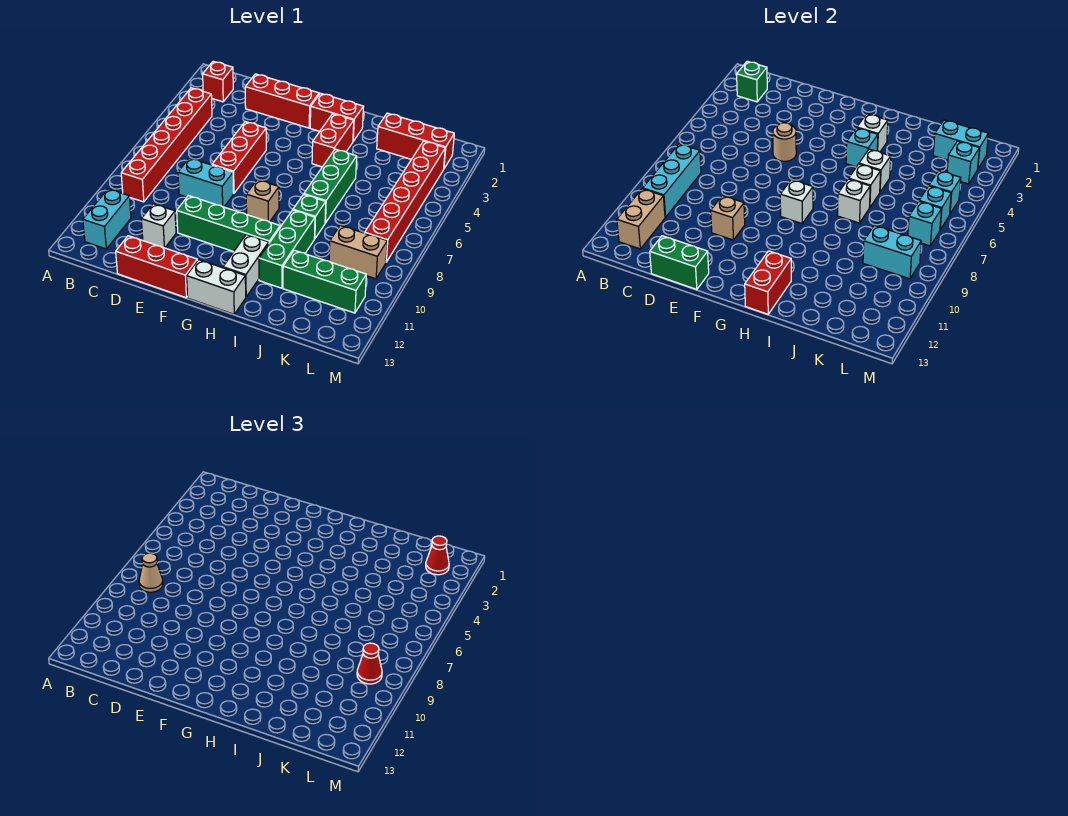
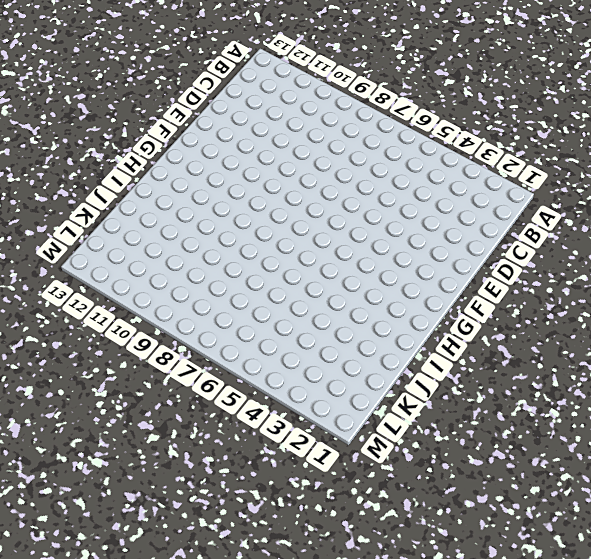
none -> red 1x1 brick [203,61,233,102]
none -> red 1x6 brick [121,88,212,202]
none -> cyan 1x2 brick [83,189,131,249]
none -> red 1x3 brick [245,74,319,128]

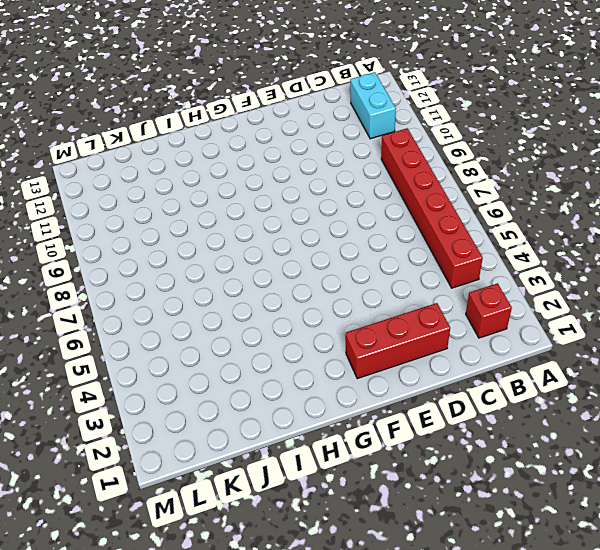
none -> cyan 1x2 brick [178,158,234,207]
none -> white 1x1 brick [141,204,176,248]
none -> red 1x3 brick [116,236,197,298]
none -> red 1x3 brick [212,122,266,193]

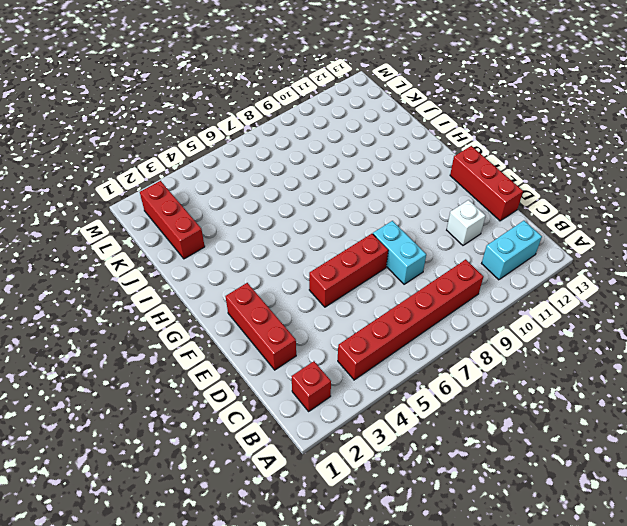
none -> green 1x4 brick [177,196,280,252]
none -> red 1x2 brick [310,93,364,141]
none -> tan 1x1 brick [246,180,279,222]
none -> white 1x2 brick [187,260,246,314]

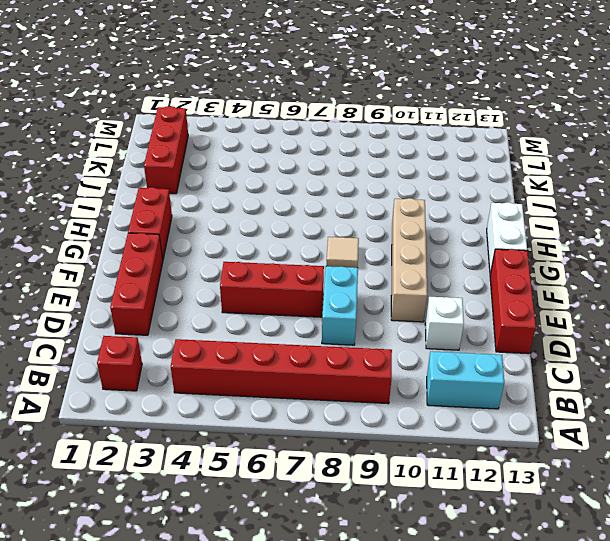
tan 1x4 brick [391,198,427,322] -> green 1x4 brick [177,196,280,252]
tan 1x1 tile [327,237,359,268] -> tan 1x1 brick [246,180,279,222]
none -> red 1x2 brick [312,114,354,167]
none -> white 1x2 brick [223,234,269,297]
none -> green 1x3 brick [304,149,357,223]
none -> green 1x1 brick [293,194,326,239]

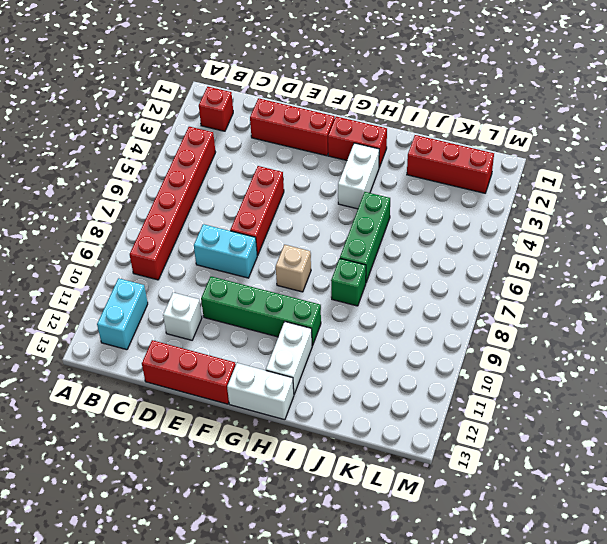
white 1x2 brick [338,143,379,209] -> red 1x2 brick [312,114,354,167]
none -> green 1x3 brick [259,210,315,288]
none -> green 1x3 brick [283,250,366,313]
none -> tan 1x2 brick [329,225,387,279]
none -> red 1x6 brick [365,141,445,262]

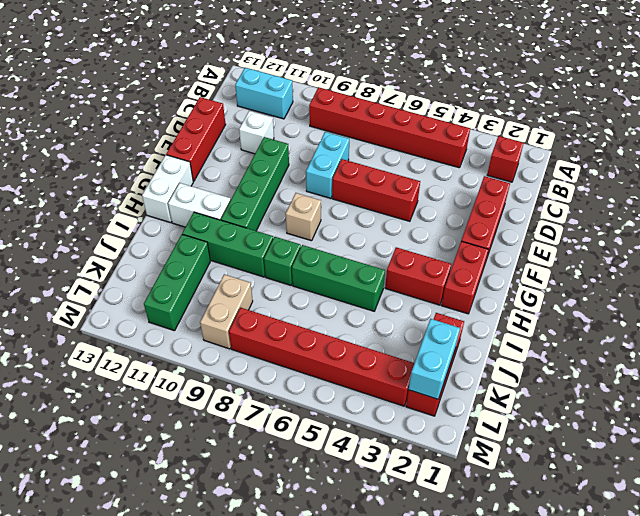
none -> green 1x1 brick [737,61,767,102]
none -> cyan 1x3 brick [643,144,701,217]
none -> tan 1x2 brick [617,189,665,249]
none -> green 1x2 brick [650,236,709,290]

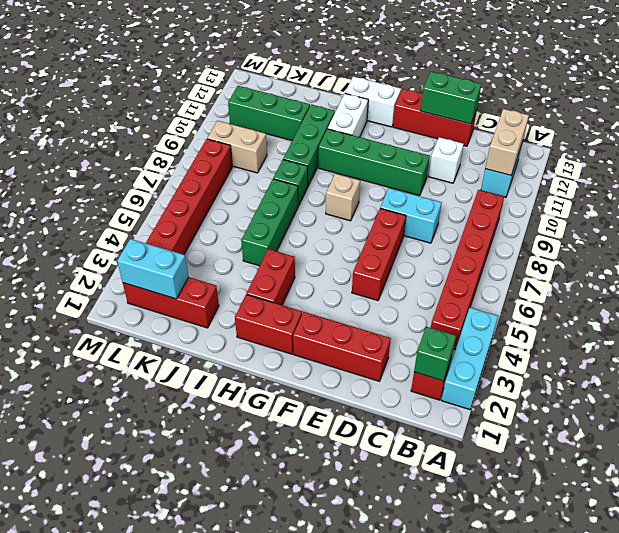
cyan 1x3 brick [441,308,498,410] -> cyan 1x3 brick moved to [643,144,701,217]
none -> tan 1x1 round brick [773,123,796,161]
none -> tan 1x1 brick [711,196,745,240]
none -> white 1x1 brick [780,180,813,223]
none -> white 1x1 brick [857,114,888,152]

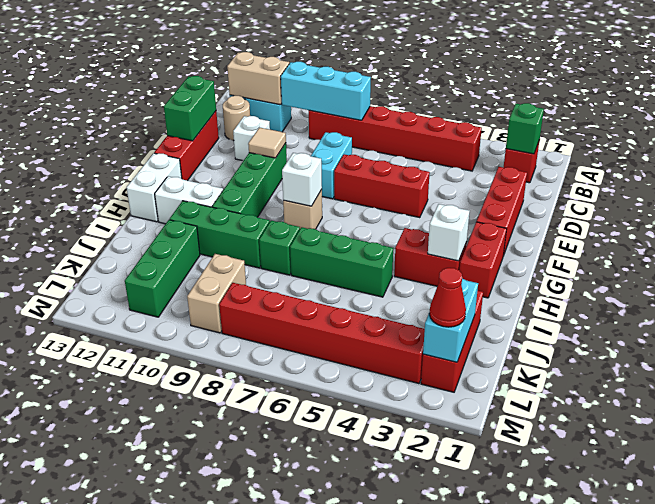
tan 1x1 round brick [223,96,250,141] -> tan 1x1 round brick moved to [773,123,796,161]
tan 1x1 tile [248,127,286,158] -> tan 1x1 brick [711,196,745,240]
none -> cyan 1x1 brick [846,128,878,167]
none -> red 1x2 brick [745,251,791,314]
none -> white 1x1 brick [859,149,891,192]
none -> white 1x1 brick [849,164,881,208]

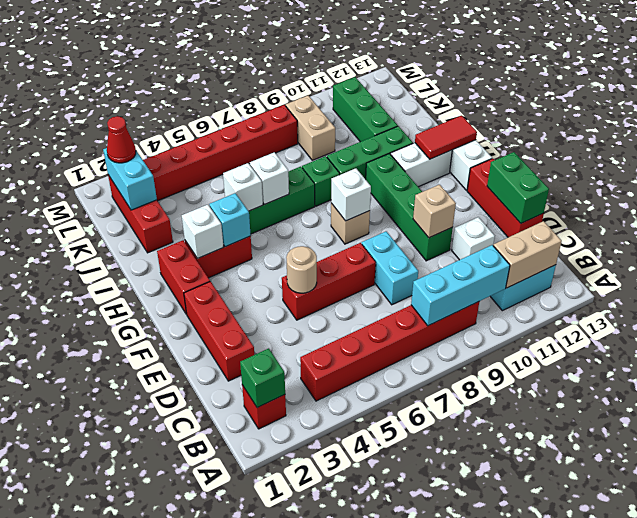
red 1x2 tile [415,116,477,159] -> red 1x2 brick [745,251,791,314]
none -> white 1x1 brick [837,179,870,223]
none -> cyan 1x2 brick [863,225,921,279]
none -> cyan 1x1 brick [947,141,979,184]
none -> cyan 1x1 brick [929,171,961,214]

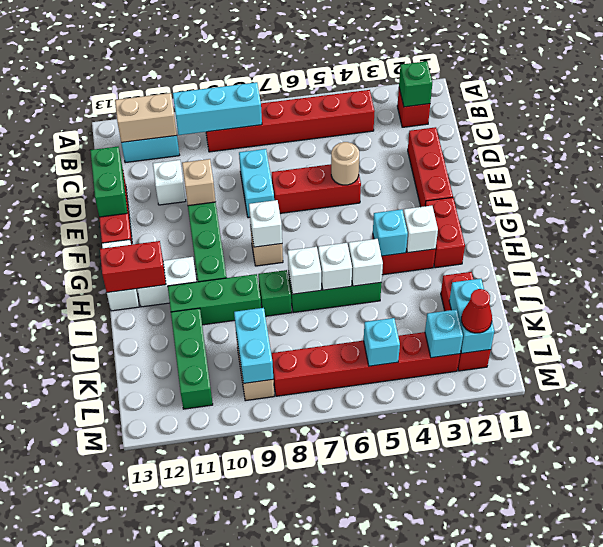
none -> cyan 1x1 brick [919,186,951,230]
none -> cyan 1x1 brick [908,201,941,246]
none -> tan 1x1 cone [139,553,163,592]
none -> red 1x1 cone [357,643,382,684]

